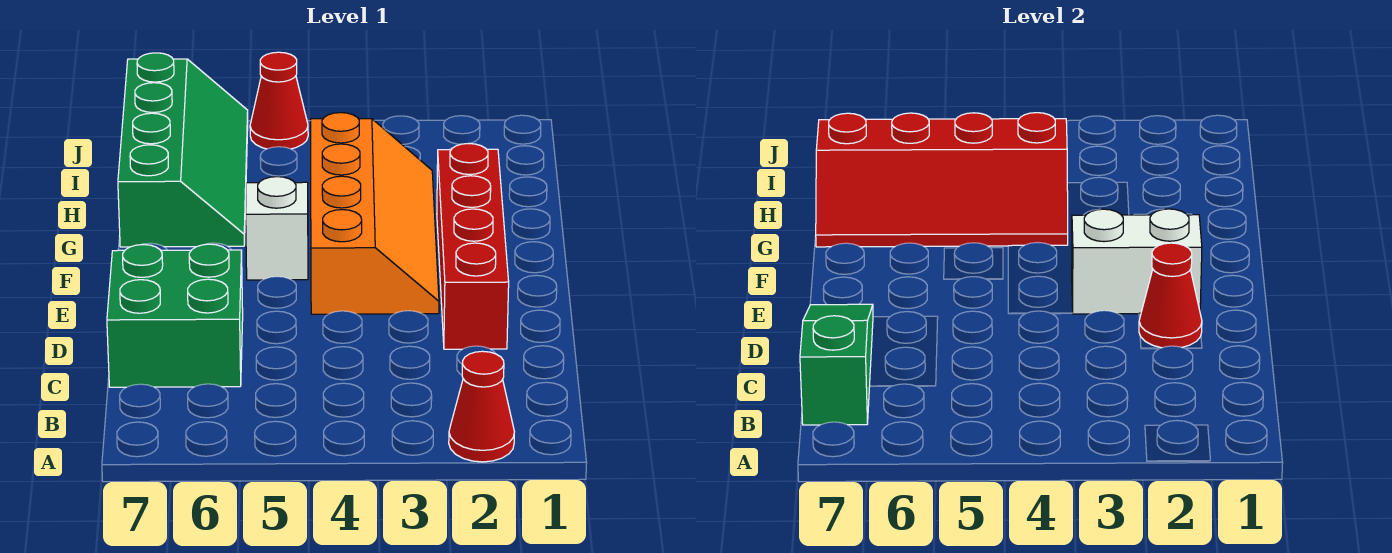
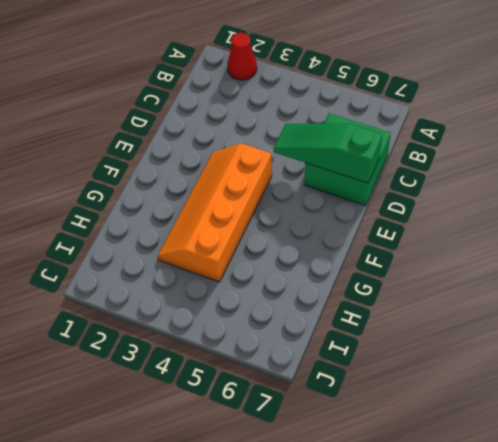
green 1x3 slope [274,124,382,183] -> green 1x3 slope turned to [800,304,873,425]
none -> red 1x4 brick [437,144,509,349]
none -> white 1x1 brick [246,177,308,280]

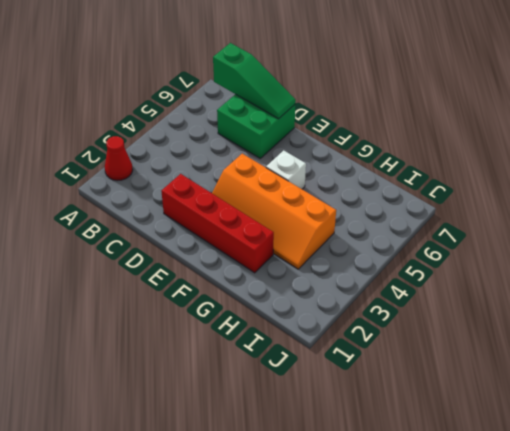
none -> green 2x4 slope [118,53,248,247]
none -> red 1x1 cone [250,52,308,149]

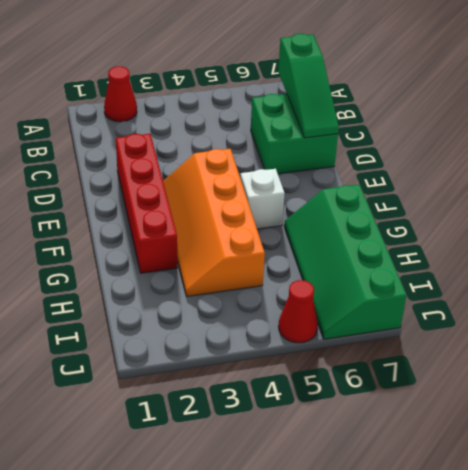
none -> red 1x1 cone [1139,243,1202,348]
none -> white 1x2 brick [1072,209,1202,314]

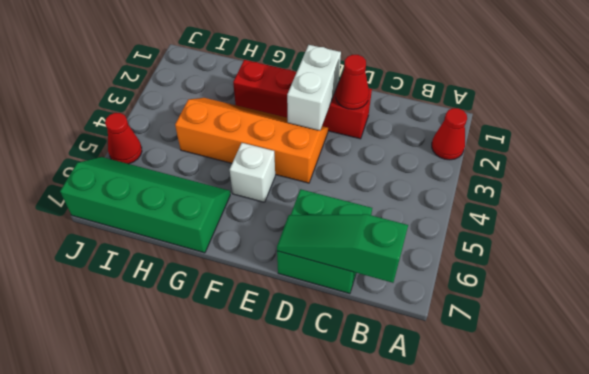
none -> red 2x4 slope [816,113,1068,247]

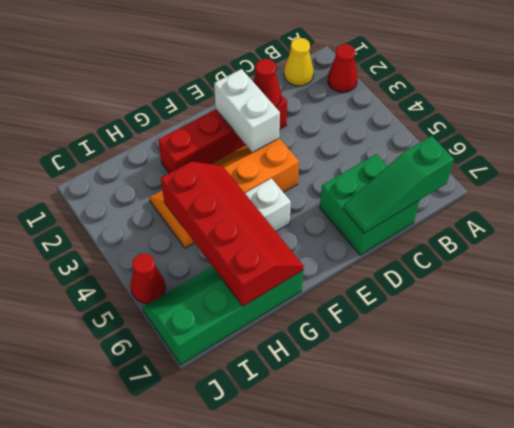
yellow 1x1 cone [284,38,314,86] -> none

